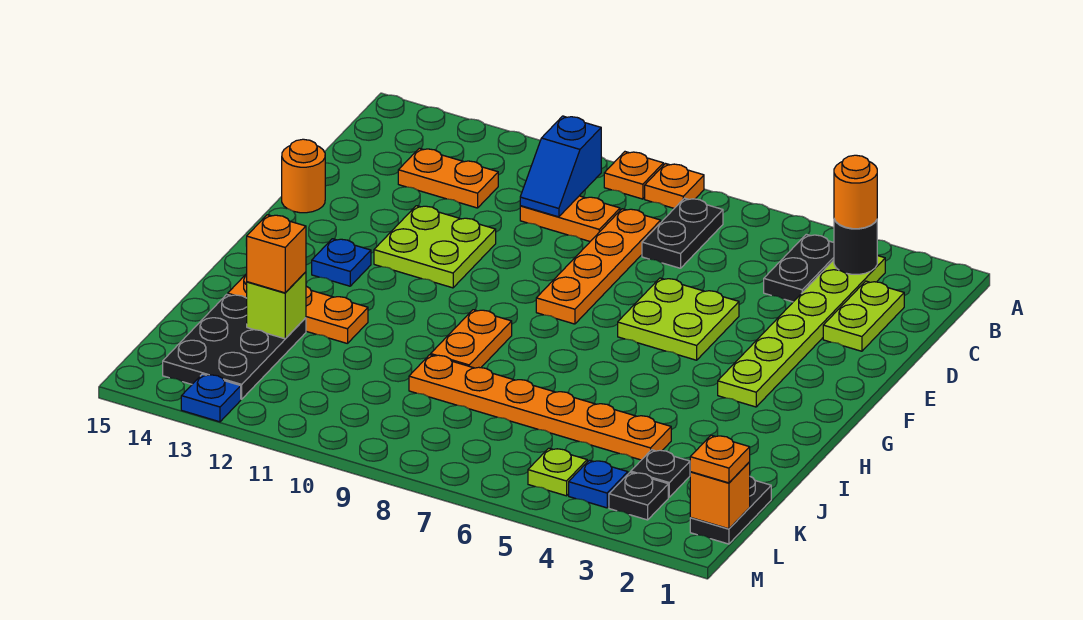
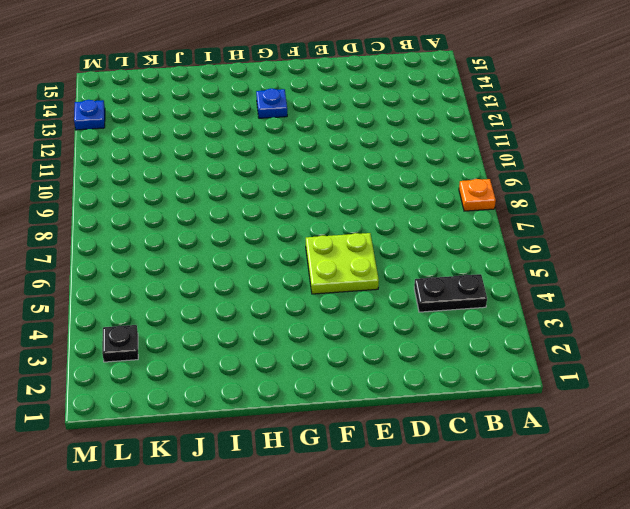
none -> orange 1x1 plate [604,152,664,199]
none -> lime 1x6 plate [718,256,885,407]
none -> black 1x2 plate [642,198,723,268]
none -> lime 1x2 plate [823,281,904,351]

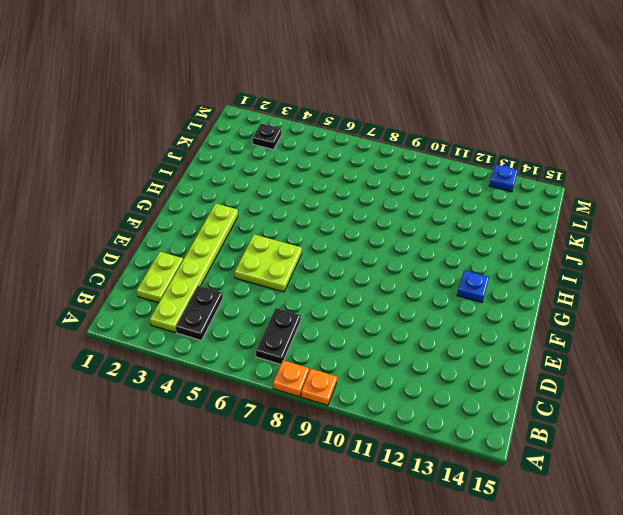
none -> orange 1x4 plate [536,209,661,324]
none -> orange 1x2 plate [520,196,620,241]
none -> orange 1x2 plate [398,148,498,208]
none -> lime 2x2 plate [374,206,496,288]

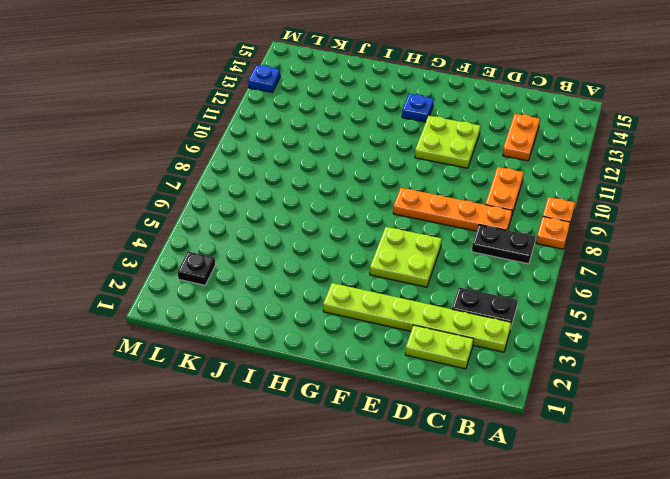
none -> orange 1x1 round brick [282,139,325,213]
none -> orange 1x2 plate [431,310,512,368]
none -> orange 1x3 plate [228,274,368,344]
none -> orange 1x6 plate [409,355,671,460]

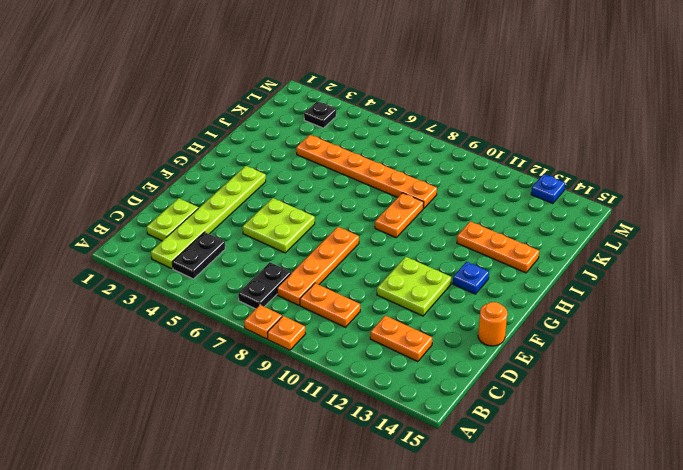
none -> black 2x3 plate [163,294,306,399]
none -> black 1x2 plate [690,477,771,544]
none -> black 1x1 plate [631,450,690,497]
none -> blue 1x1 plate [569,460,628,508]

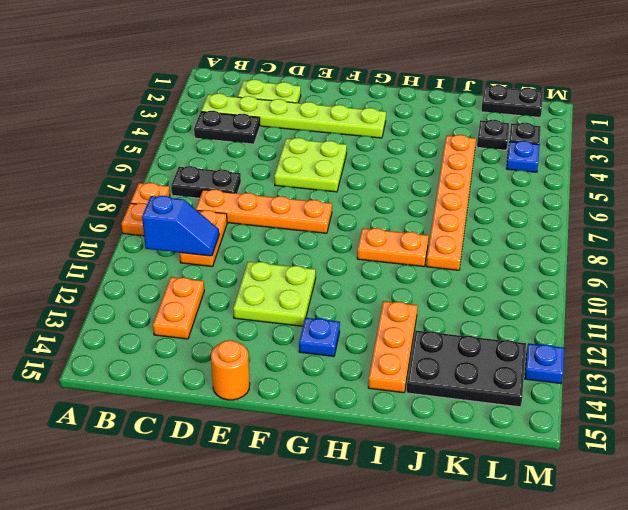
none -> lime 1x1 plate [528,448,587,496]
none -> black 1x1 round brick [834,219,877,274]
none -> lime 1x1 brick [247,272,306,339]
none -> orange 1x1 brick [690,462,750,529]

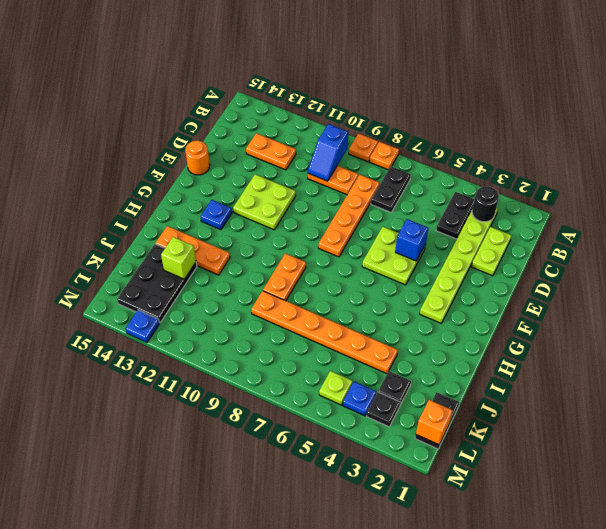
blue 1x1 brick [395,219,428,261] -> none
none -> orange 1x1 round brick [834,155,877,229]
none -> orange 1x1 brick [246,215,306,293]
none -> orange 1x1 plate [690,435,750,483]

